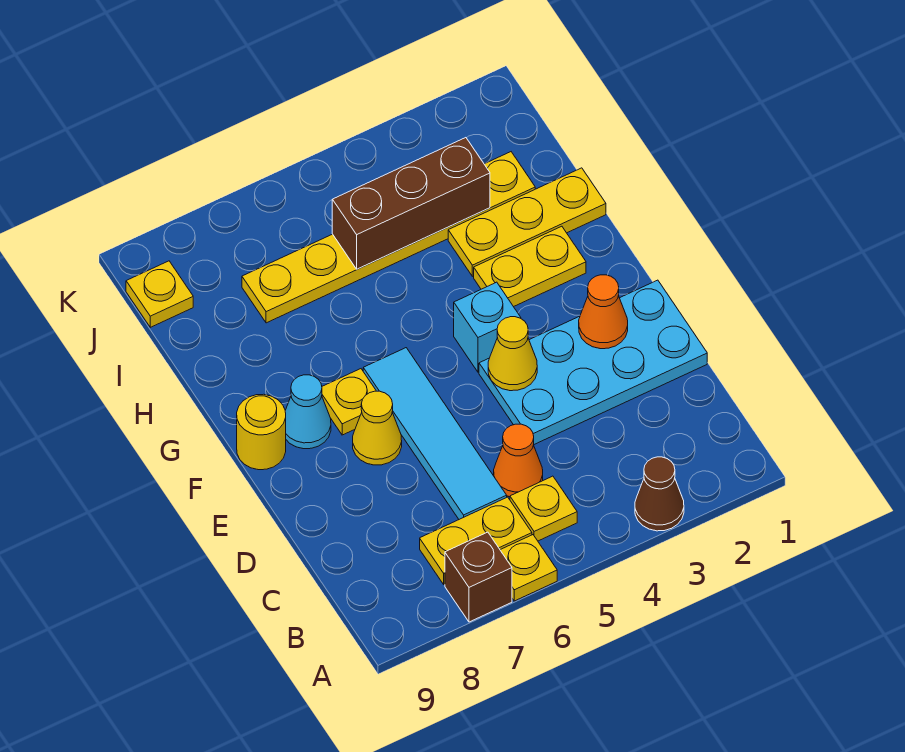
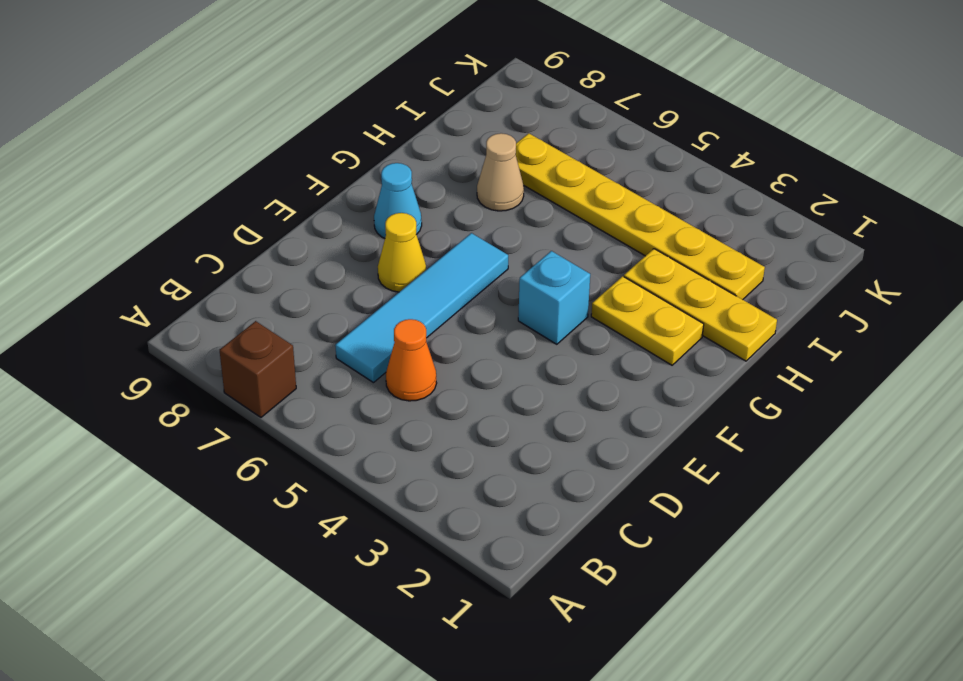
tan 1x1 cone [477,133,524,211] -> none
none -> brown 1x1 cone [635,457,684,531]
none -> yellow 1x1 plate [500,535,557,601]
none -> yellow 1x1 plate [510,476,577,541]

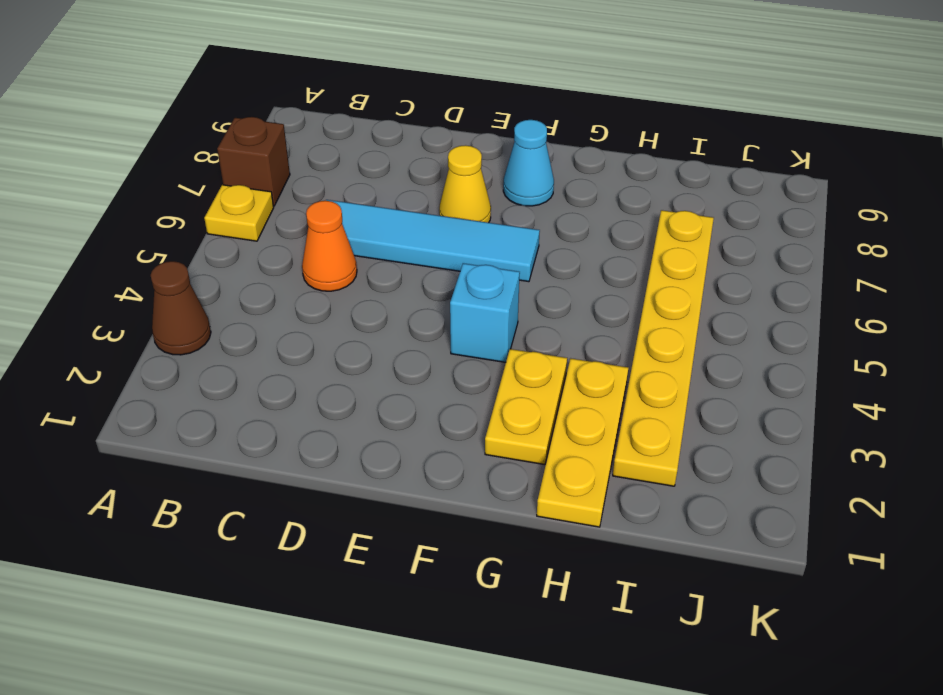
none -> yellow 1x1 plate [510,476,577,541]
none -> yellow 1x2 plate [420,497,532,584]
none -> cyan 2x4 plate [479,280,707,444]

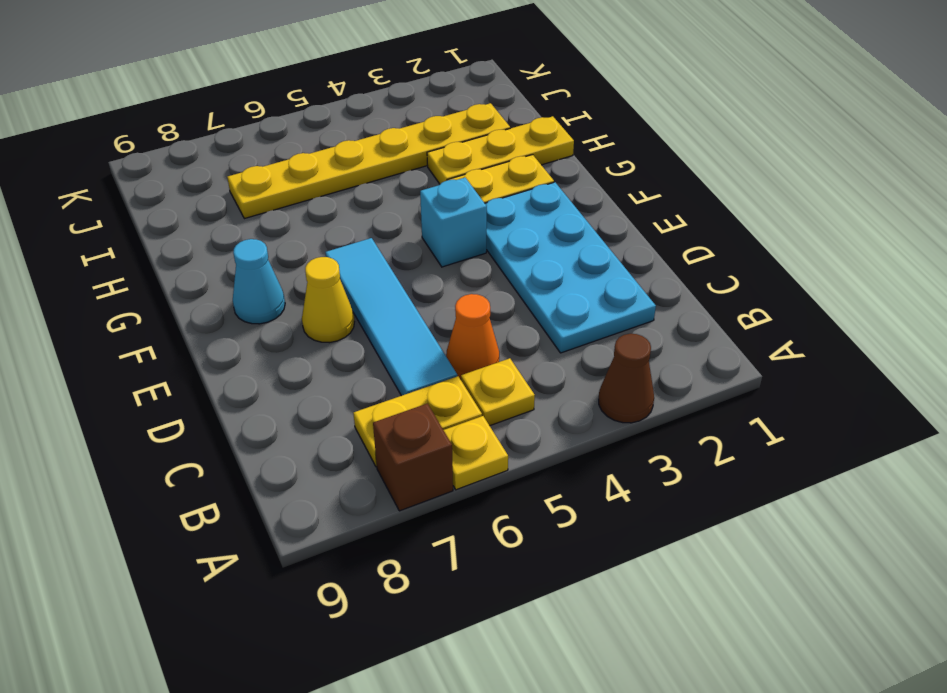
cyan 2x4 plate [485,182,656,353] -> cyan 2x4 plate turned to [479,280,707,444]
none -> yellow 1x1 plate [322,369,376,435]
none -> yellow 1x1 round brick [237,394,286,470]
none -> yellow 1x1 plate [126,261,193,327]

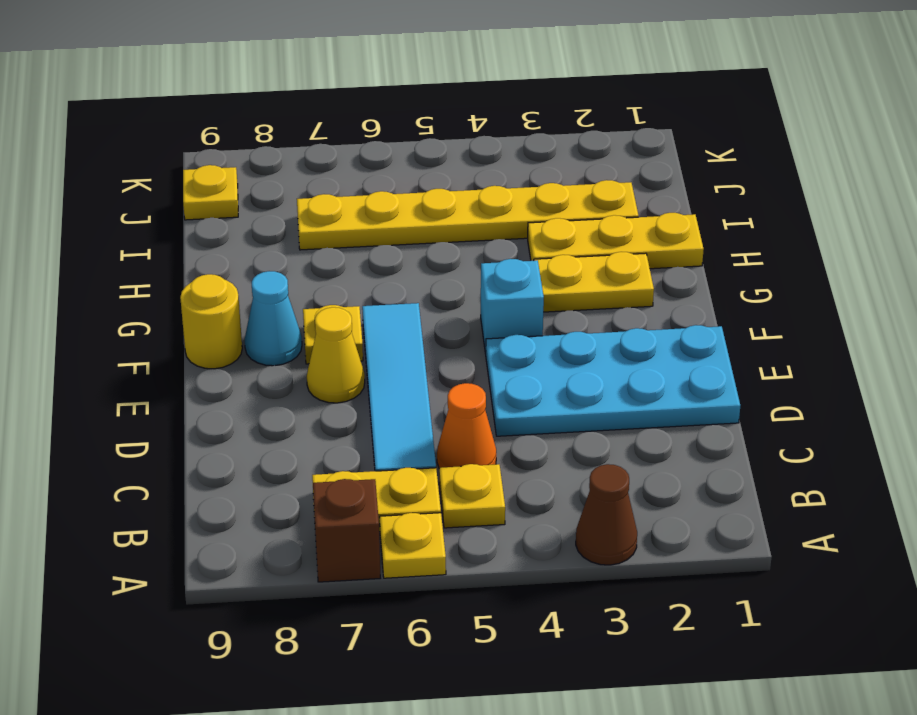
none -> orange 1x1 cone [579,275,628,349]
none -> yellow 1x1 cone [488,317,537,391]
none -> brown 1x3 brick [332,138,490,269]

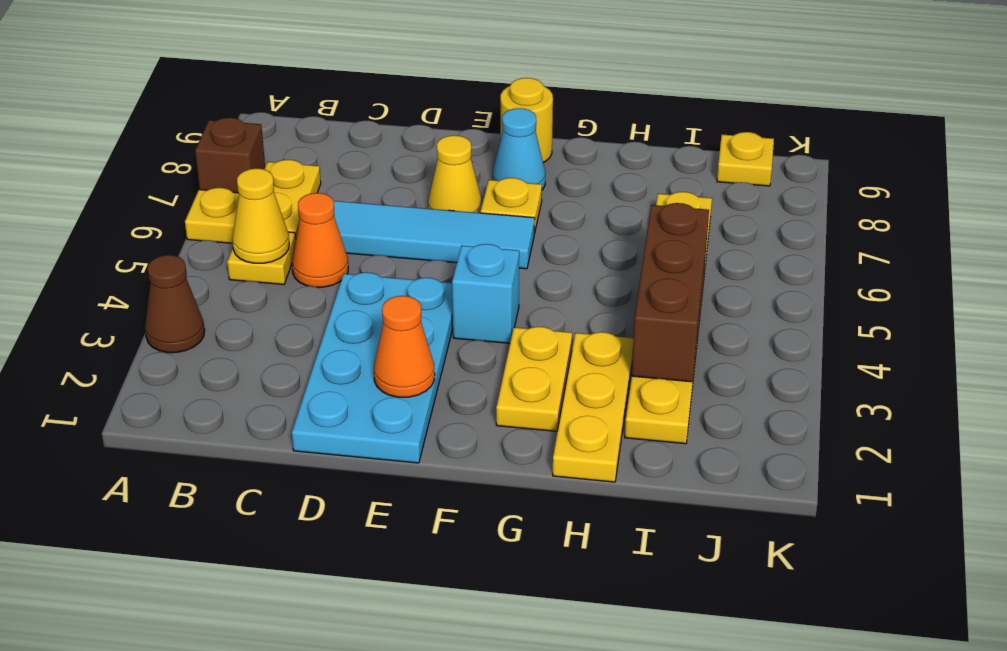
yellow 1x1 cone [232,168,289,263] -> yellow 1x1 cone moved to [488,317,537,391]

